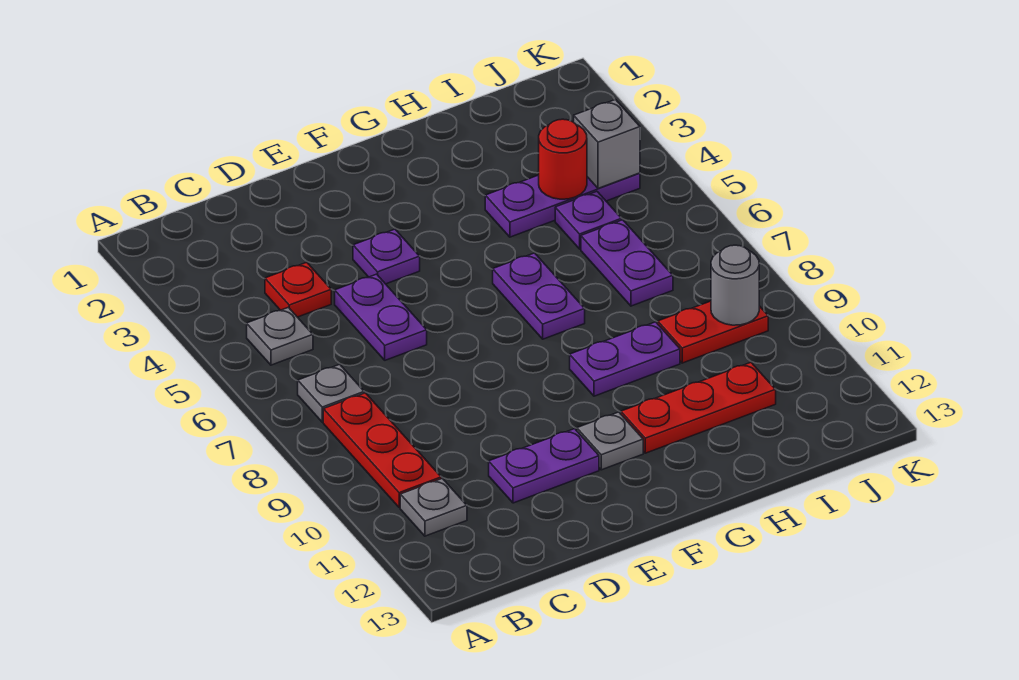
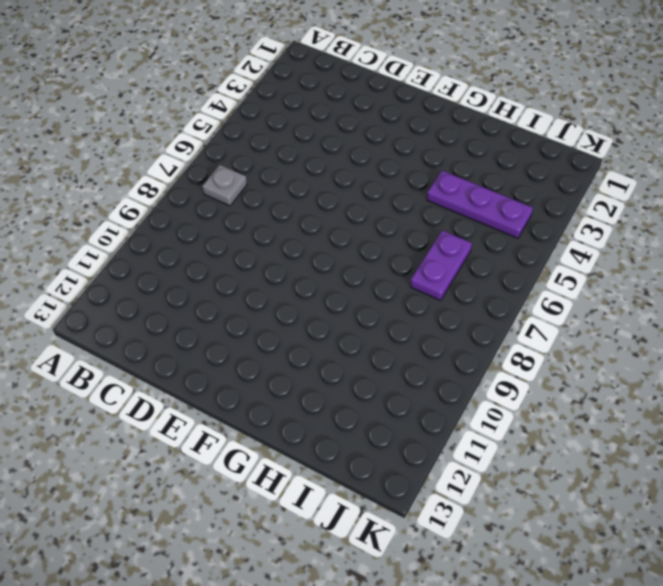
none -> grey 1x1 plate [247,307,313,365]
none -> red 1x3 plate [323,393,441,508]
none -> grey 1x1 plate [400,478,467,536]

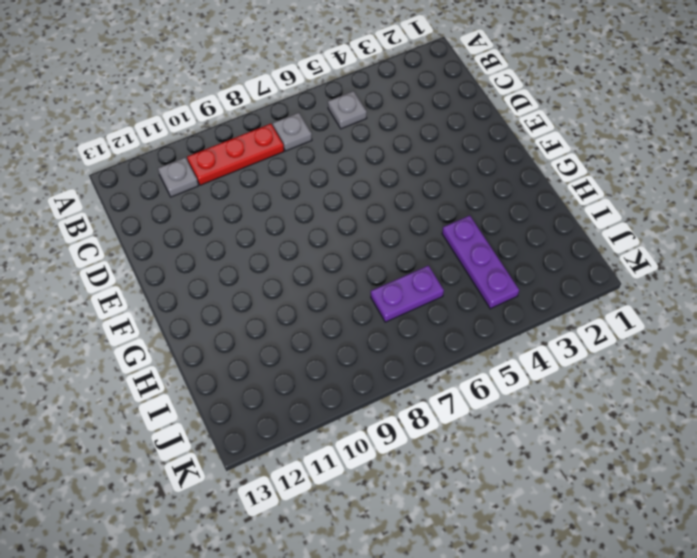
none -> red 1x1 plate [265,262,331,317]
none -> purple 1x2 plate [335,274,427,360]
none -> purple 1x2 plate [489,429,599,503]

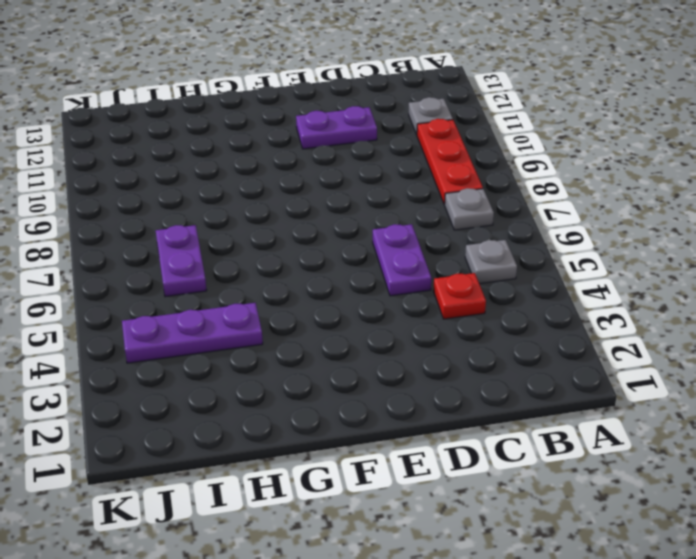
none -> purple 1x1 plate [353,229,420,284]
none -> grey 1x1 plate [577,412,643,470]
none -> purple 1x2 plate [493,253,585,339]

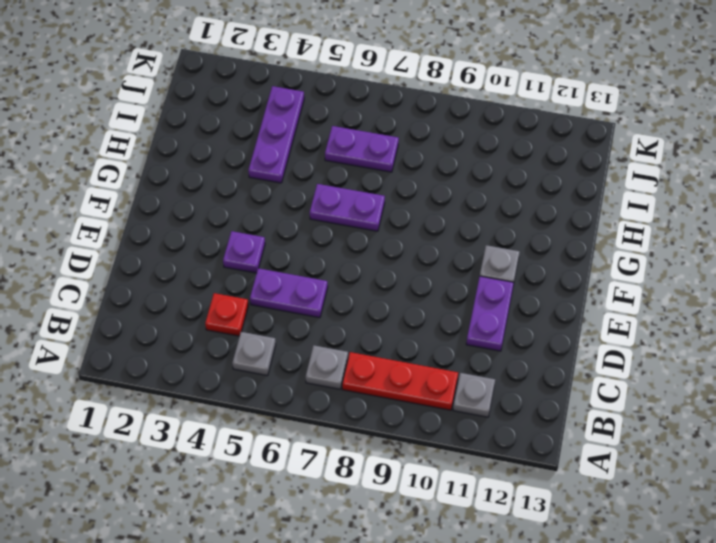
none -> purple 1x2 plate [570,322,680,396]
none -> red 1x3 plate [621,362,776,453]
none -> purple 1x1 plate [555,191,622,249]

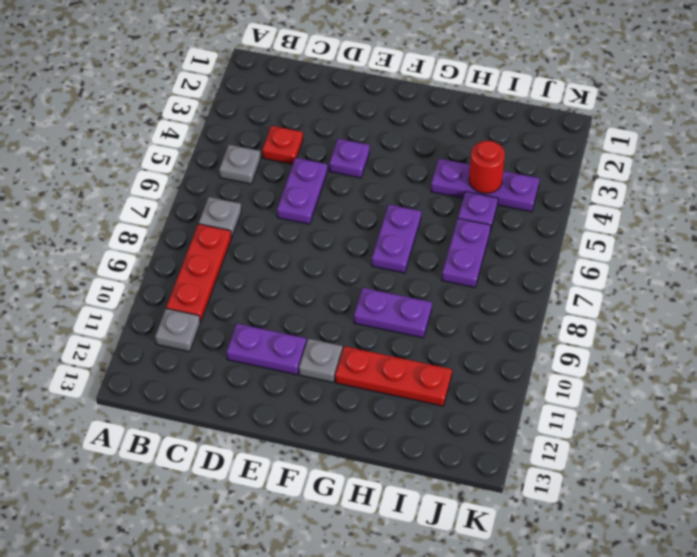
none -> red 1x2 plate [658,301,768,363]
none -> grey 1x1 brick [574,100,640,188]
none -> grey 1x1 round brick [711,245,759,325]

